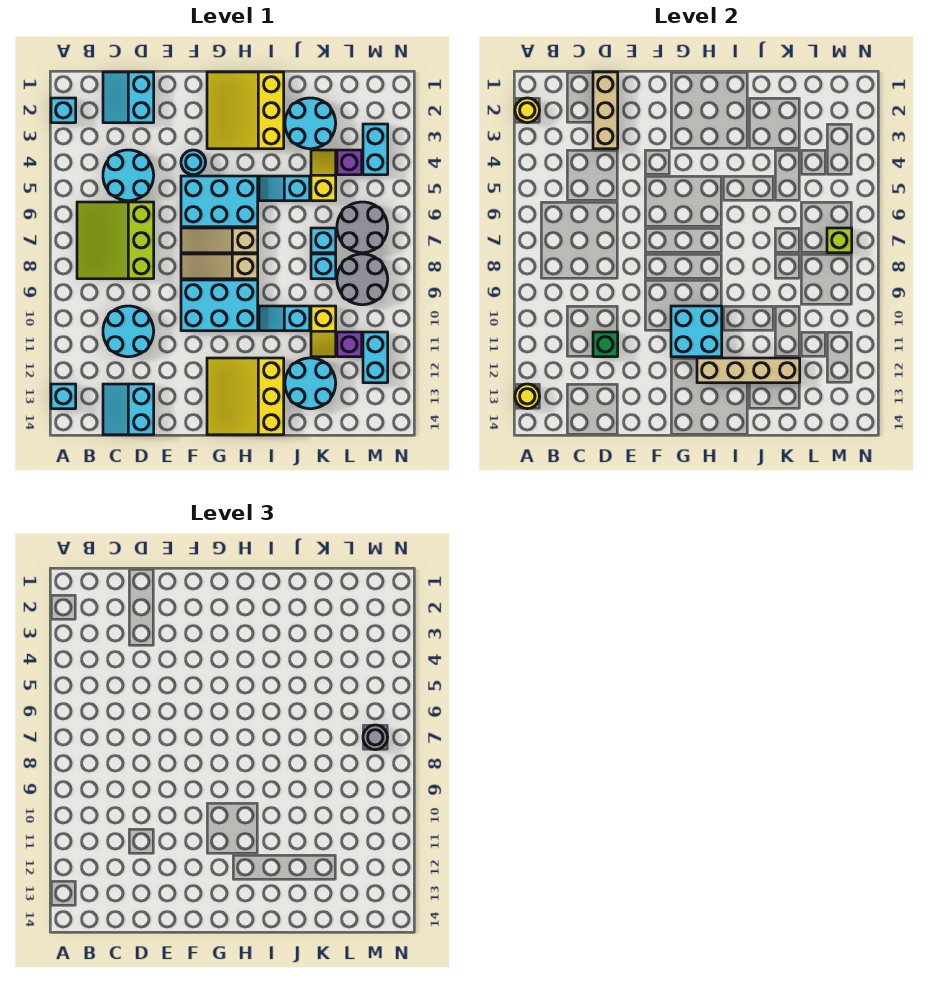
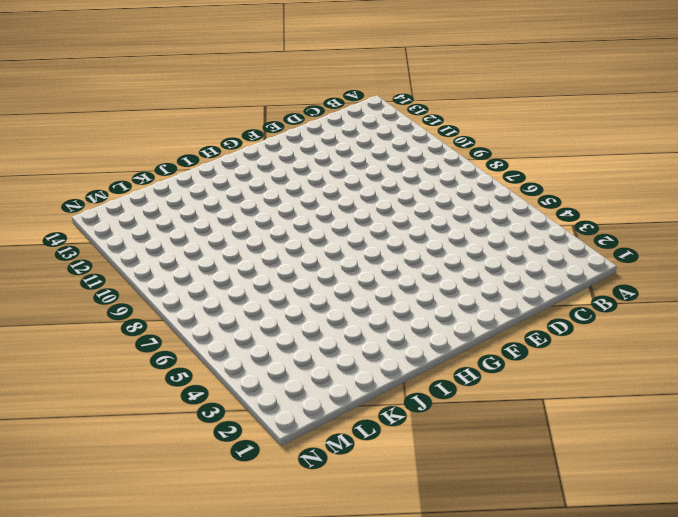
none -> cyan 1x1 brick [51,98,76,123]
none -> cyan 1x1 brick [51,384,76,409]
none -> lime 3x3 slope [77,202,154,279]
none -> cyan 2x2 slope [103,72,154,123]

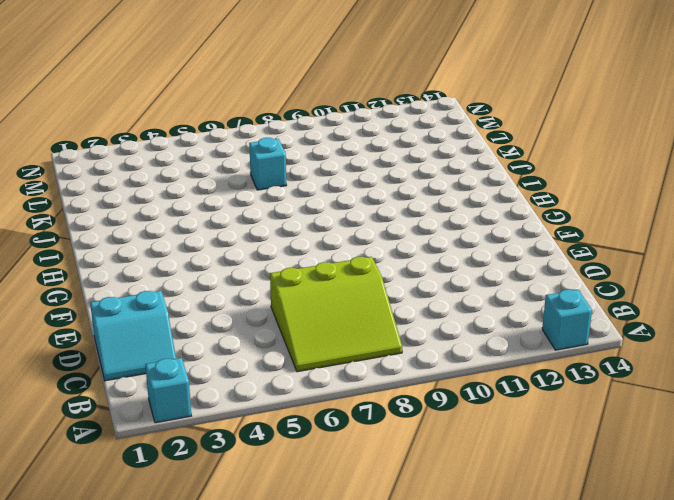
none -> cyan 2x2 round brick [103,150,154,201]
none -> cyan 2x2 round brick [103,306,154,357]
none -> cyan 2x2 slope [103,384,154,435]
none -> cyan 1x1 round brick [181,150,206,175]

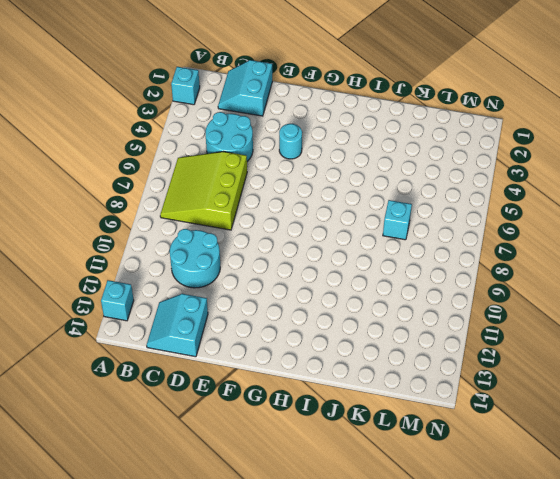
none -> cyan 2x3 brick [181,176,258,227]
none -> tan 1x3 slope [181,228,258,253]
none -> tan 1x3 slope [181,254,258,279]
none -> cyan 2x3 brick [181,280,258,331]

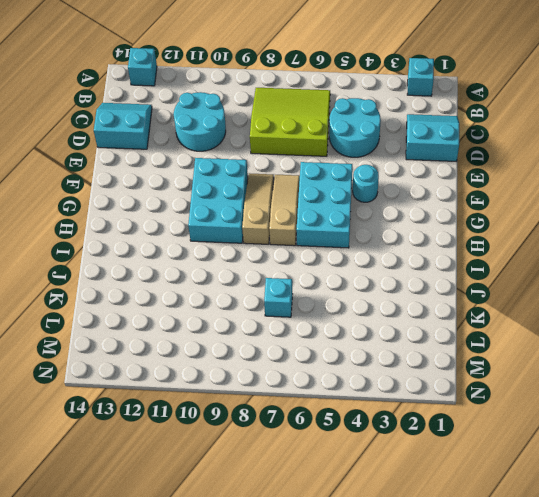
none -> yellow 3x3 slope [207,72,284,149]
none -> yellow 3x3 slope [207,358,284,435]
none -> cyan 1x2 slope [259,176,310,201]
none -> cyan 1x2 slope [259,306,310,331]

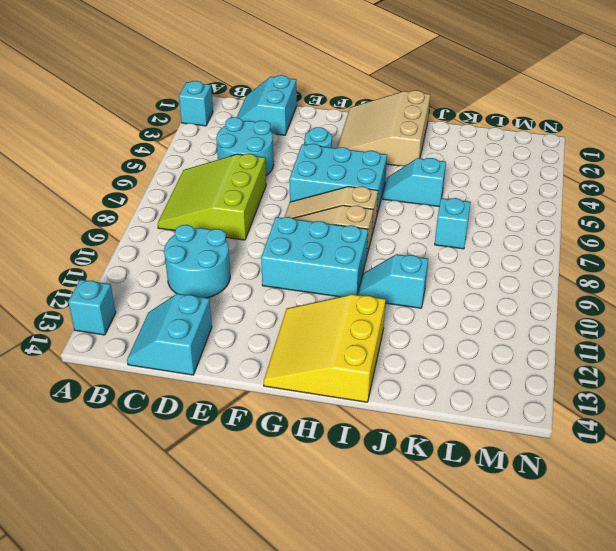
tan 3x3 slope [337,90,430,166] -> yellow 3x3 slope [207,72,284,149]
none -> cyan 2x2 round brick [285,98,336,149]
none -> cyan 2x2 round brick [285,358,336,409]
none -> yellow 1x2 slope [311,150,336,201]
none -> cyan 1x1 brick [311,254,336,279]

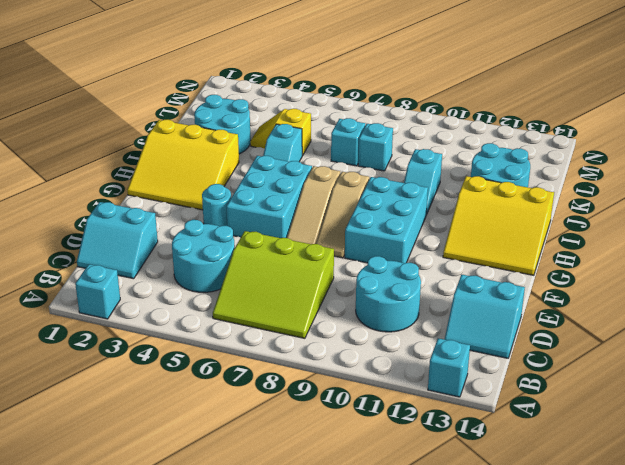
none -> yellow 1x2 slope [311,306,336,357]
none -> purple 1x1 brick [337,150,362,175]
none -> grey 2x2 round brick [337,202,388,253]
none -> grey 2x2 round brick [337,254,388,305]

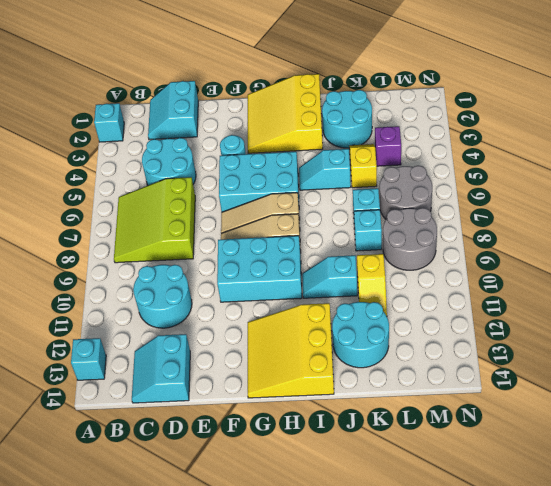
none -> purple 1x1 brick [337,332,362,357]
none -> cyan 1x2 brick [363,124,388,175]
none -> cyan 1x2 brick [363,332,388,383]
none -> yellow 1x1 round brick [515,98,540,123]

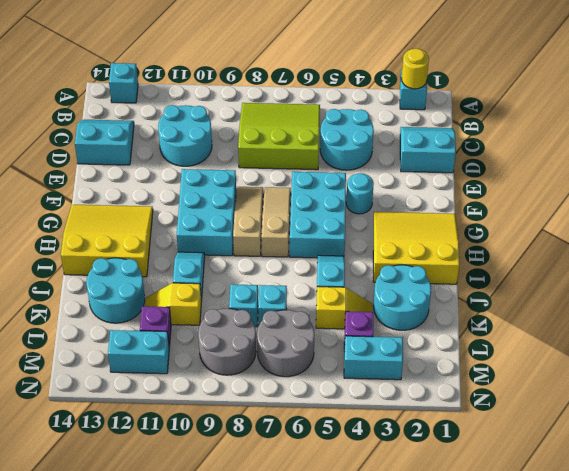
none -> yellow 1x1 round brick [515,384,540,409]
none -> tan 1x3 brick [593,72,618,149]
none -> green 1x1 brick [593,332,618,357]
none -> cyan 2x2 brick [671,306,722,357]

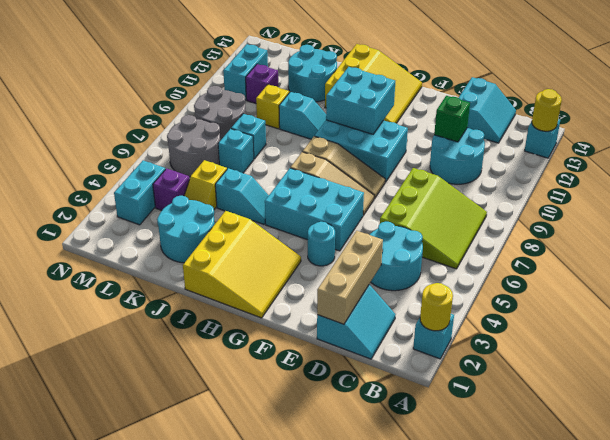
none -> tan 1x4 brick [697,358,800,383]
none -> lime 1x1 brick [827,228,852,253]
none -> grey 1x1 round brick [363,725,388,750]

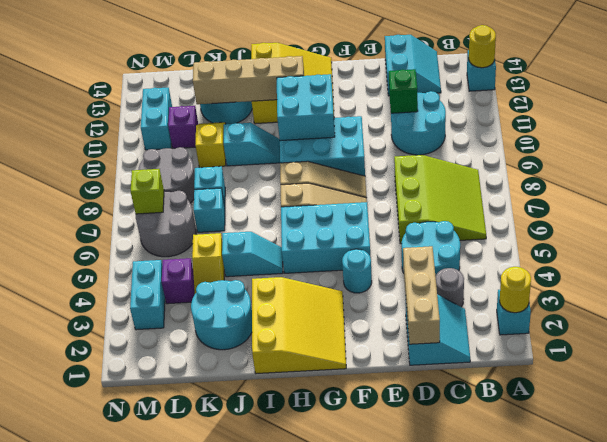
grey 1x1 round brick [435,268,464,307] -> grey 1x1 round brick moved to [363,725,388,750]

